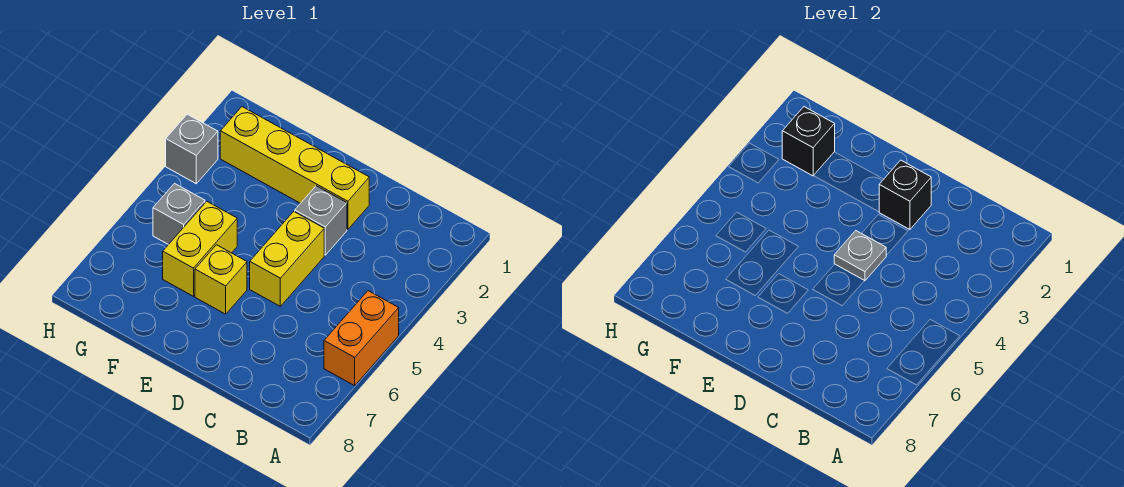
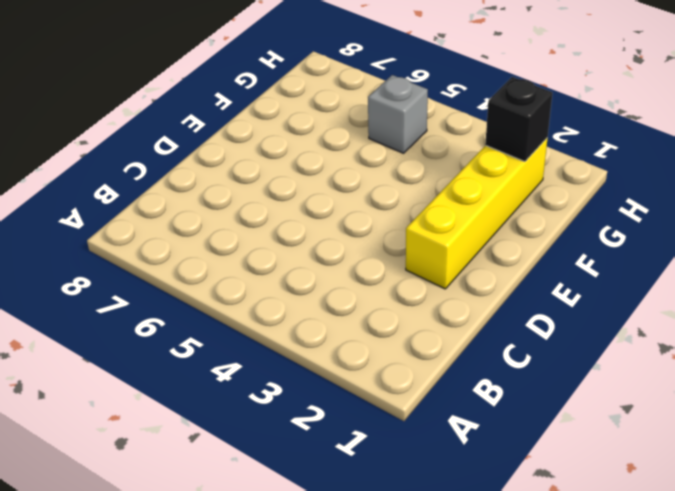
none -> orange 1x2 brick [324,291,399,386]
none -> grey 1x1 brick [295,186,347,255]

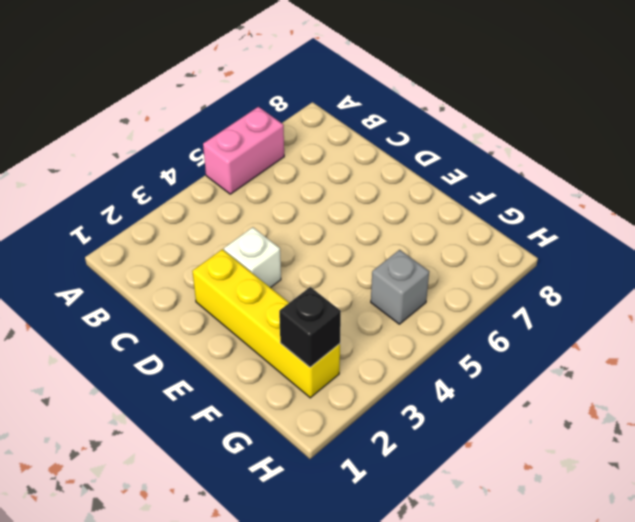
pink 1x2 brick [203,107,284,194] -> orange 1x2 brick [324,291,399,386]
white 1x1 brick [224,227,281,288] -> grey 1x1 brick [295,186,347,255]
none -> yellow 1x2 brick [250,212,324,306]
none -> yellow 1x1 brick [195,245,247,314]

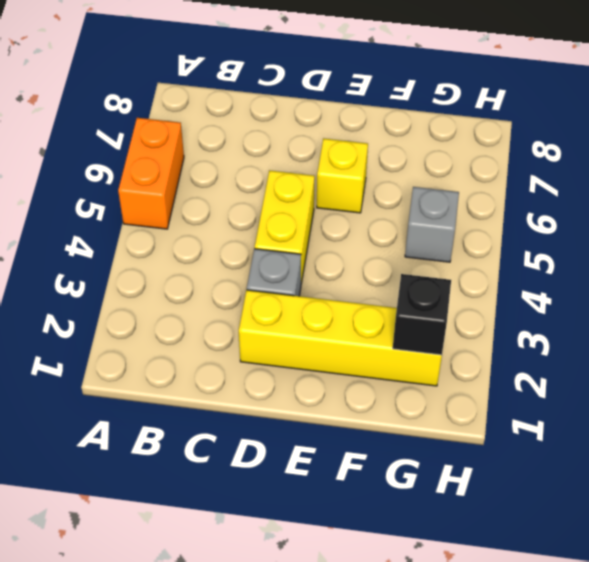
none -> yellow 1x2 brick [163,201,237,296]
none -> grey 1x1 brick [166,114,218,184]

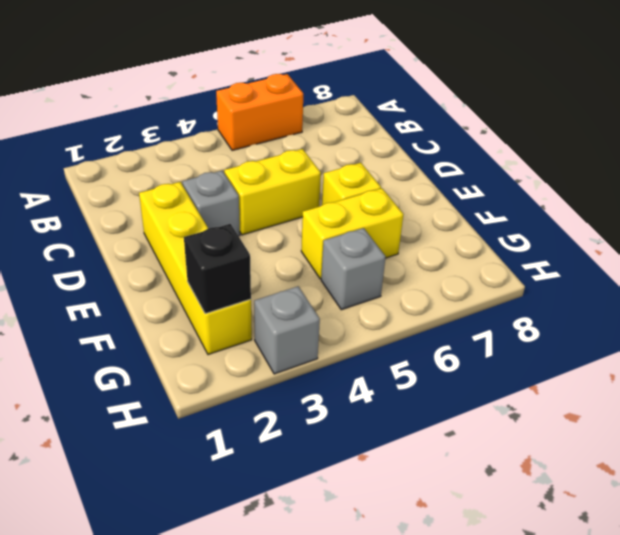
none -> black 1x1 brick [879,160,931,230]
none -> grey 1x1 plate [834,231,886,281]

